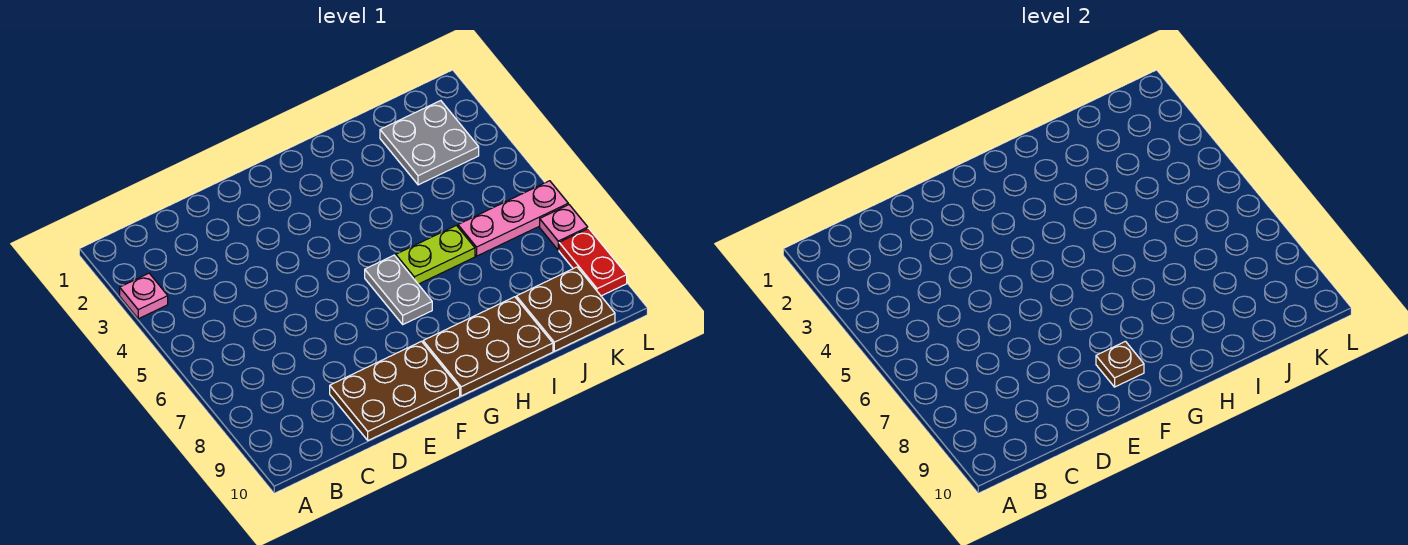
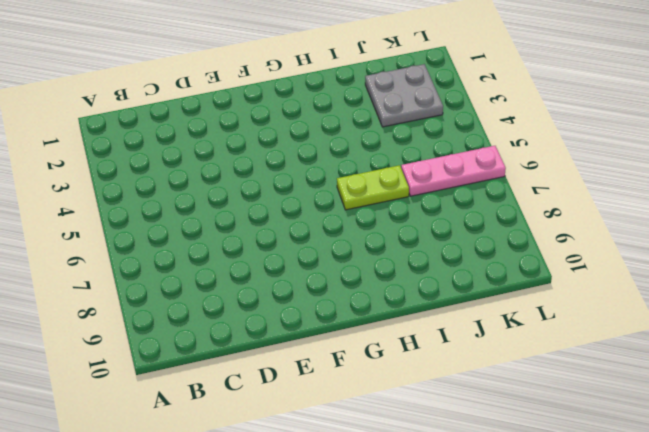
none -> pink 1x1 plate [120,273,168,319]
none -> brown 2x3 plate [330,341,460,440]

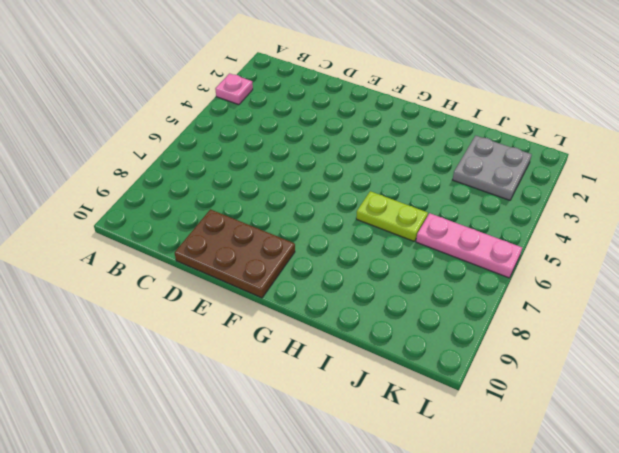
none -> grey 1x2 plate [365,255,432,324]
none -> brown 2x3 plate [423,297,553,396]

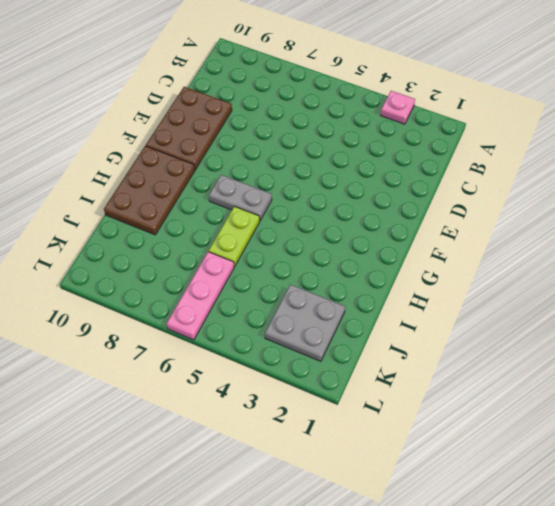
none -> brown 2x2 plate [516,267,615,351]
none -> pink 1x1 plate [540,205,588,250]

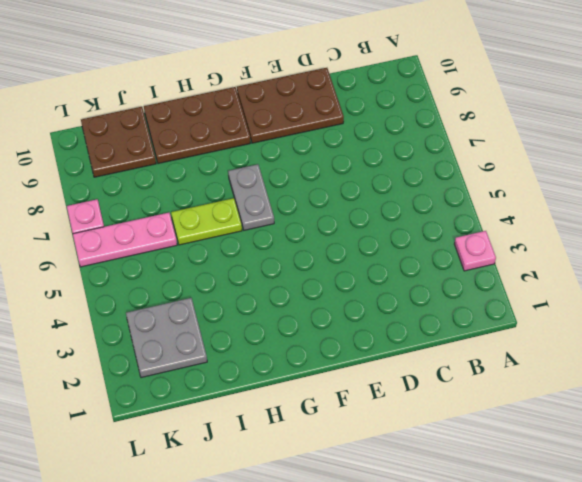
none -> red 1x2 plate [559,228,627,296]
none -> brown 1x1 plate [1096,341,1144,387]

